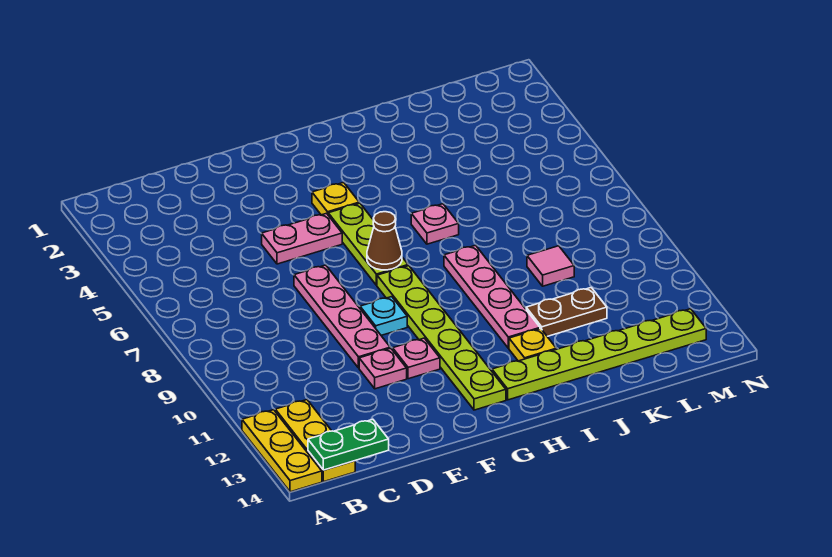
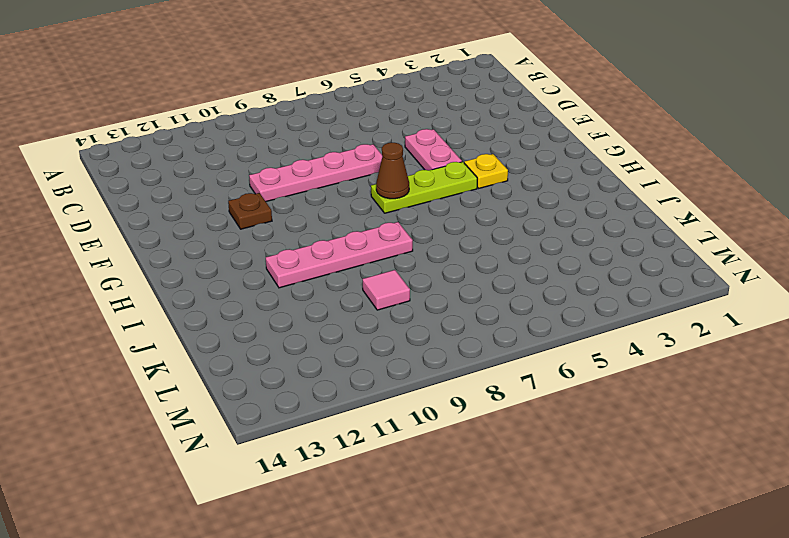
brown 1x1 plate [228,193,272,229] -> pink 1x1 plate [393,338,440,379]
none -> yellow 1x3 plate [242,410,322,492]
none -> yellow 1x3 plate [275,400,355,482]
none -> pink 1x1 plate [359,348,407,389]

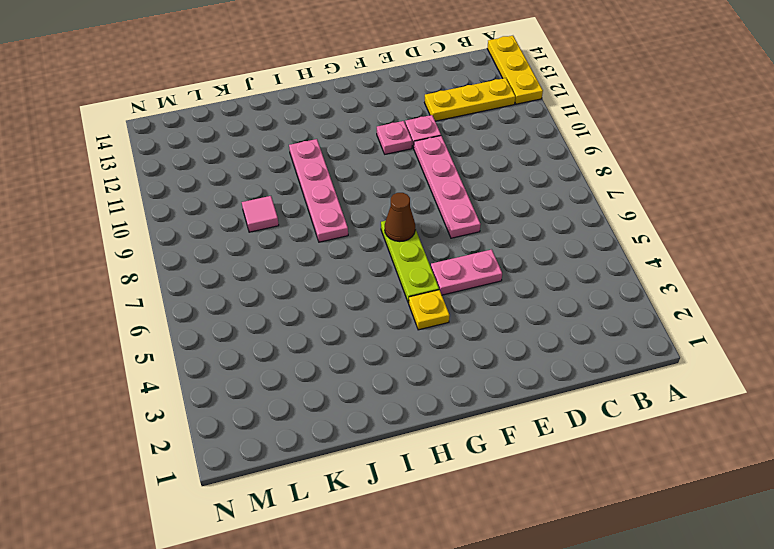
yellow 1x3 plate [425,78,516,121] -> yellow 1x3 plate turned to [275,400,355,482]
none -> cyan 1x1 plate [360,297,407,335]
none -> lime 1x6 plate [377,266,506,410]
none -> lime 1x6 plate [492,309,706,400]

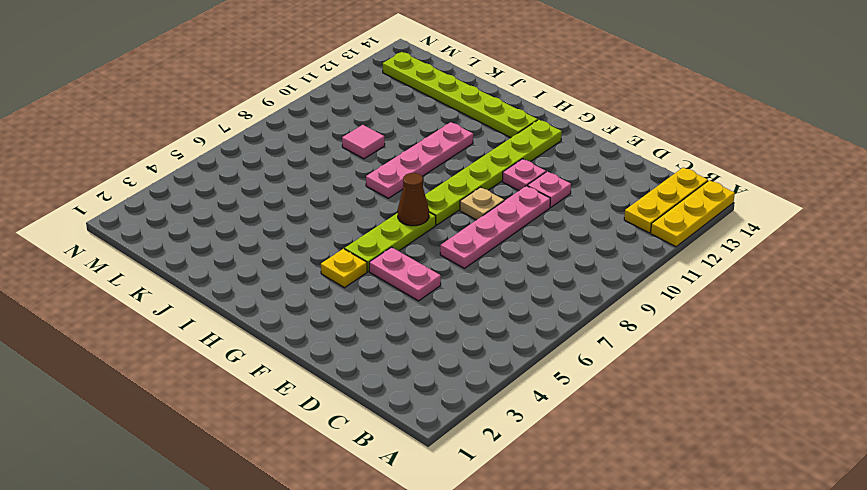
tan 1x1 plate [460,187,504,220] -> cyan 1x1 plate [360,297,407,335]
none -> pink 1x1 plate [411,204,459,244]
none -> yellow 1x1 plate [509,329,556,361]
none -> brown 1x2 plate [526,288,607,336]

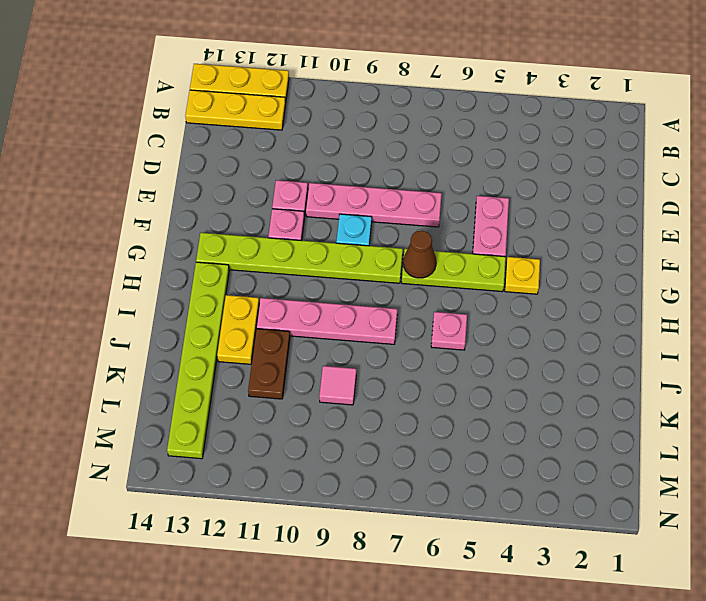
yellow 1x2 plate [217,295,259,364] -> yellow 1x1 plate [509,329,556,361]
none -> green 1x2 plate [308,419,389,470]

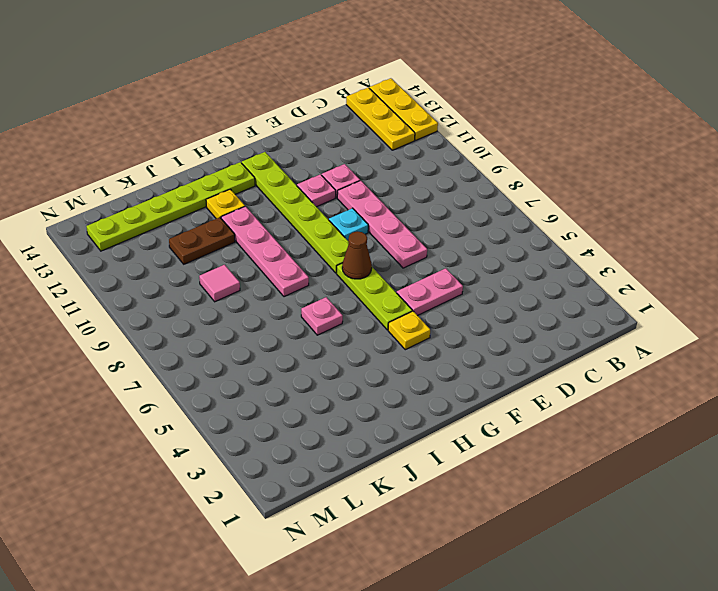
none -> green 1x2 plate [308,419,389,470]

